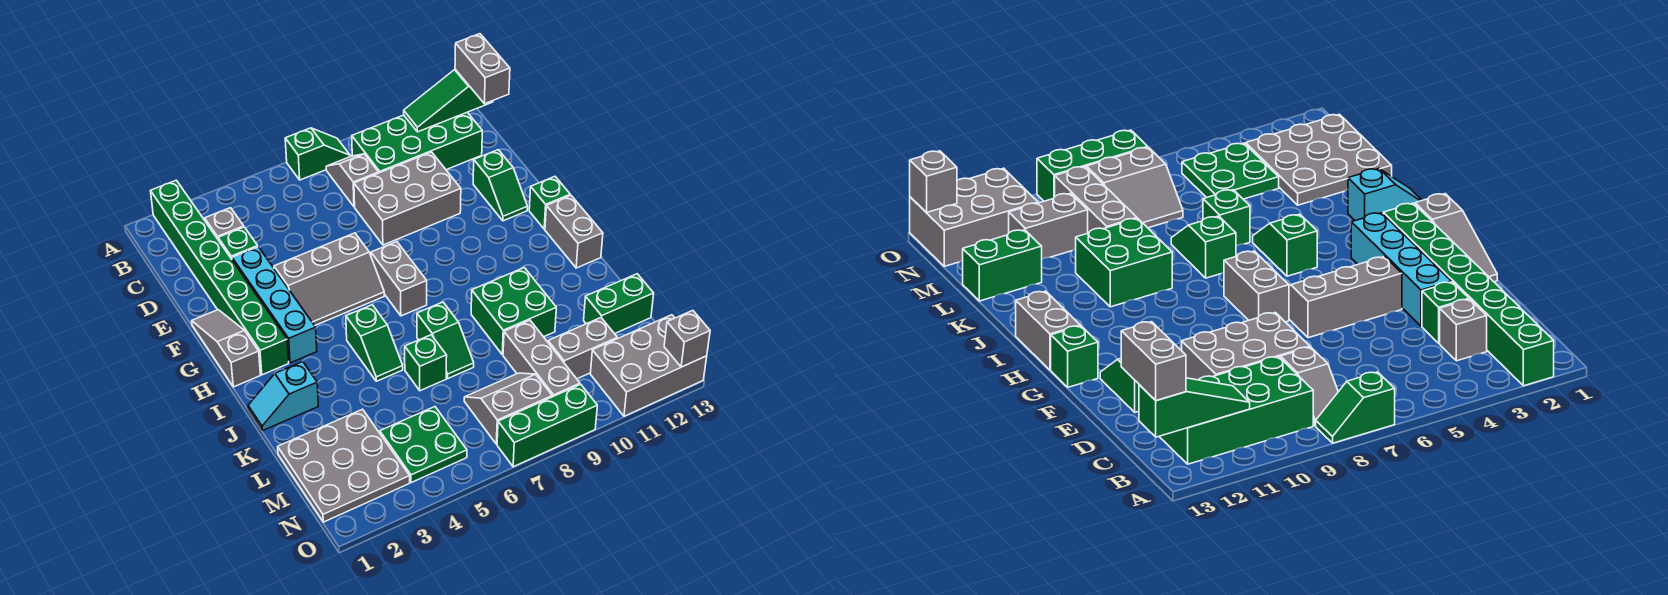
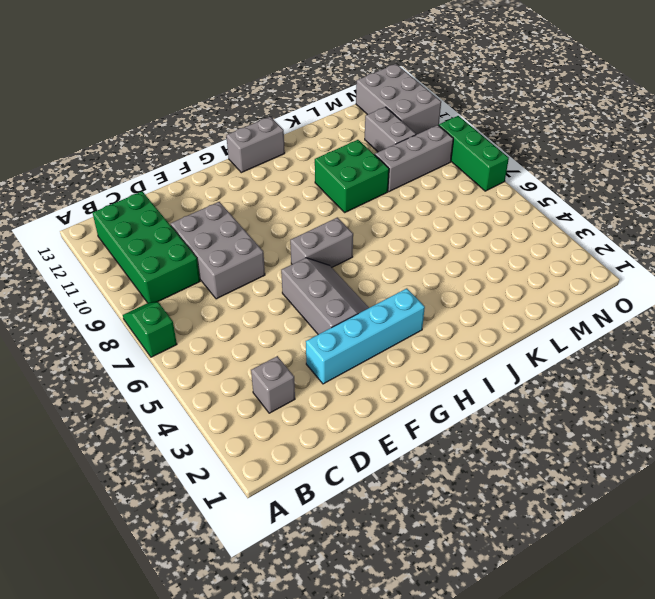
none -> green 1x8 brick [151,180,289,375]
none -> grey 1x2 slope [326,154,379,207]
none -> green 1x1 brick [218,227,258,259]
none -> green 1x2 slope [473,150,528,221]

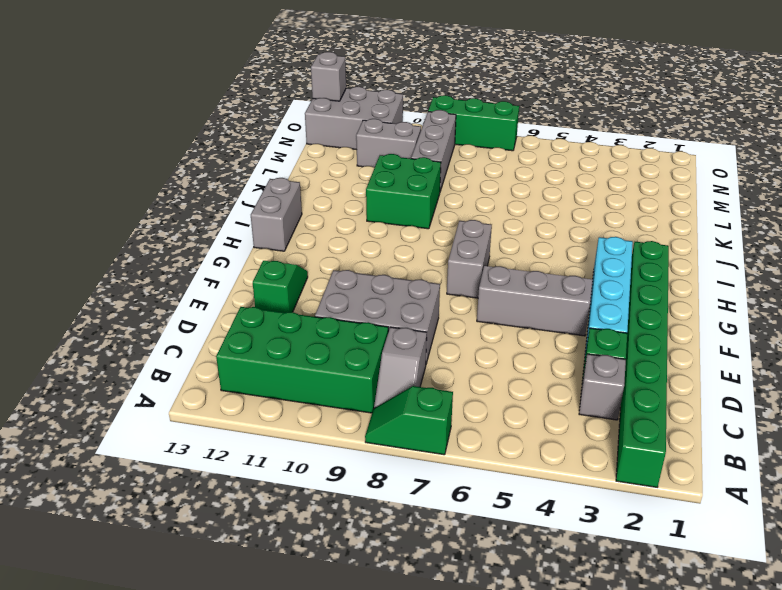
none -> grey 1x3 slope [192,310,260,387]
none -> green 1x1 brick [529,177,570,229]
none -> green 1x2 slope [346,305,403,381]
none -> cyan 1x2 slope [248,362,318,431]

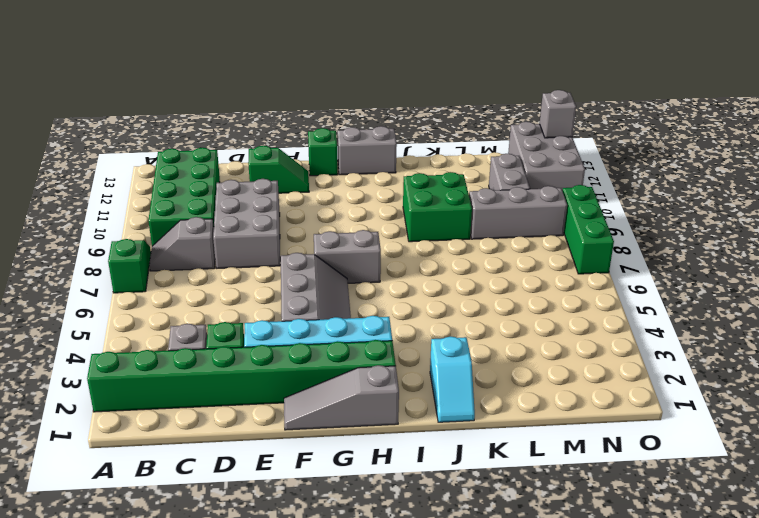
none -> green 1x2 slope [346,305,403,381]
none -> green 1x2 slope [417,302,474,378]
none -> green 1x1 brick [405,335,447,391]
none -> grey 3x3 plate [278,409,410,522]

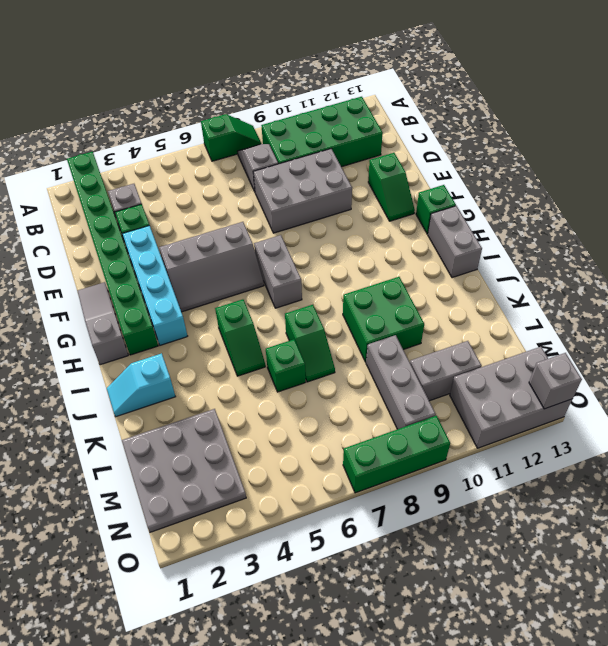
none -> green 1x2 brick [584,274,654,334]
none -> green 2x2 plate [380,407,467,483]
none -> grey 2x2 slope [464,373,552,444]
none -> green 1x3 slope [404,69,493,132]

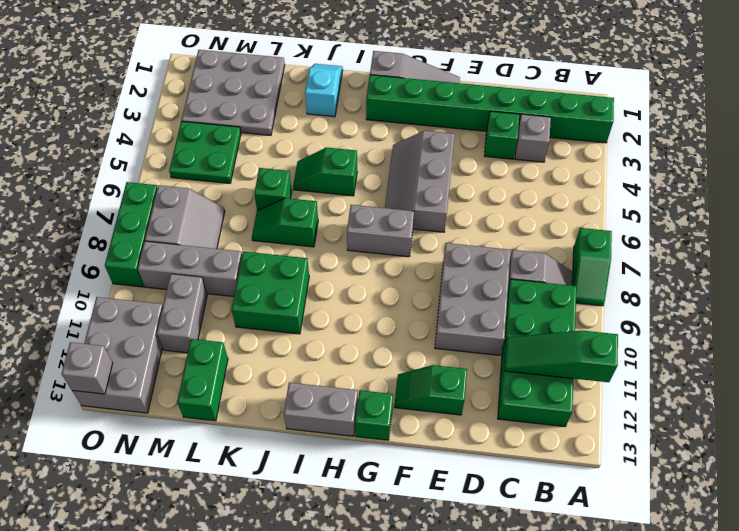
green 1x3 slope [504,331,618,382] -> green 1x3 slope turned to [404,69,493,132]
none -> cyan 1x4 brick [232,247,317,363]
none -> grey 1x2 brick [455,34,510,104]

